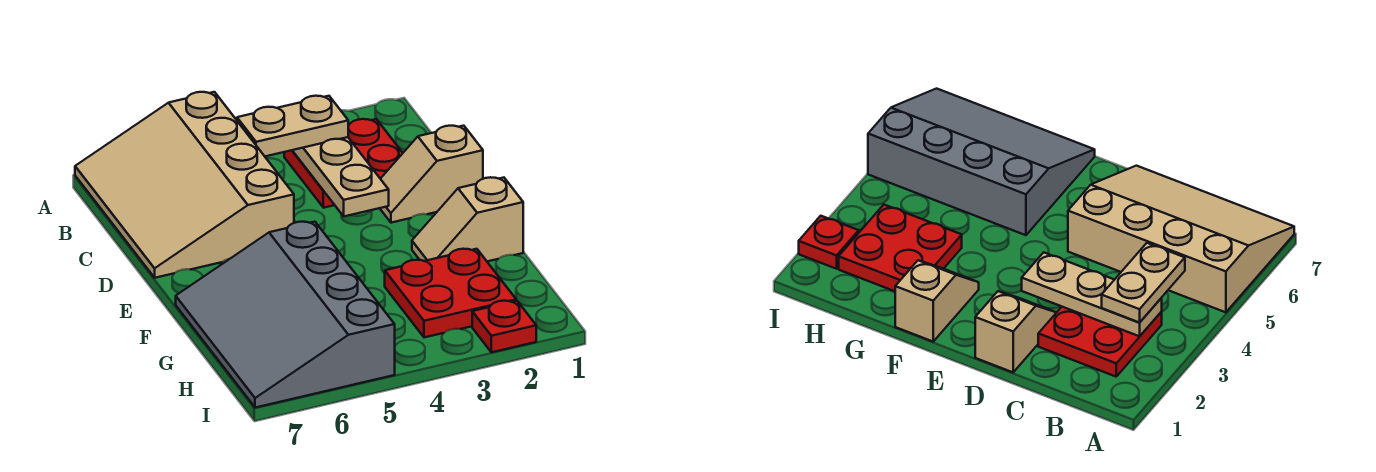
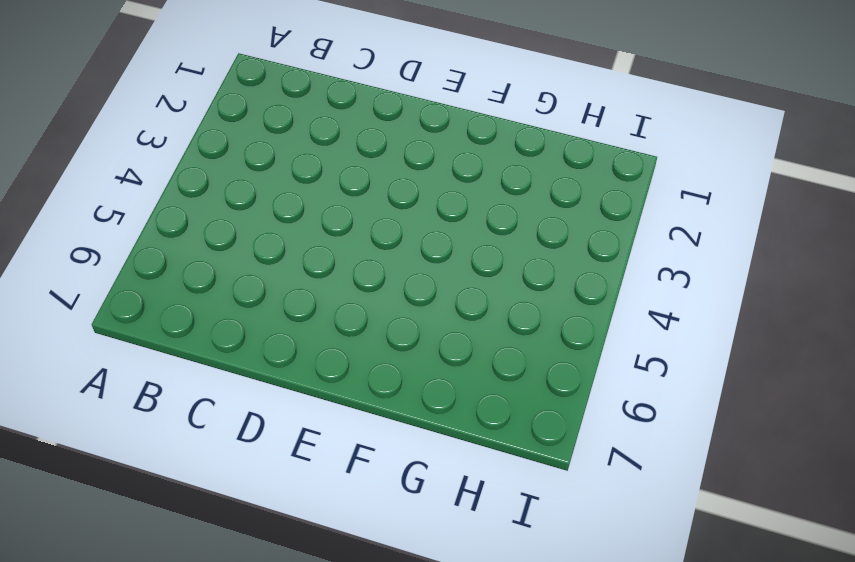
none -> tan 3x4 slope [75,92,294,278]
none -> red 2x2 plate [284,119,403,208]

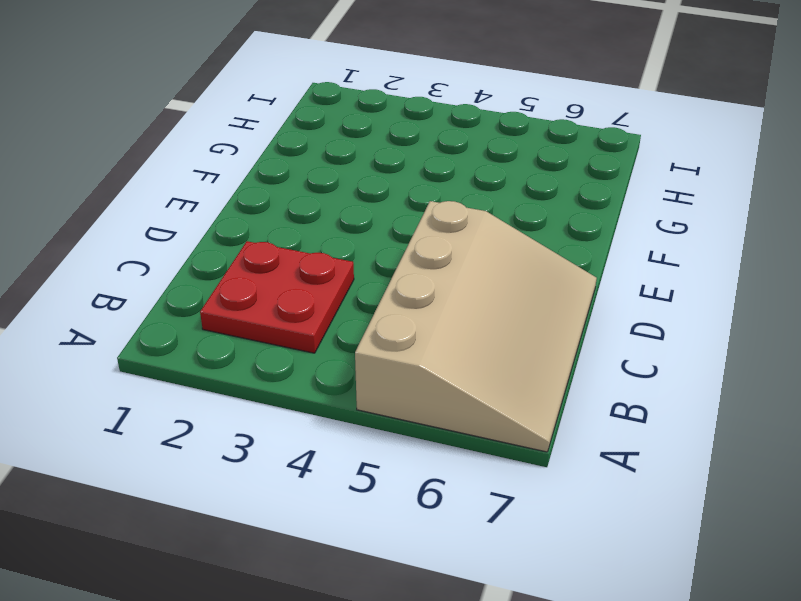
none -> tan 1x2 slope [380,126,483,223]
none -> tan 1x2 slope [412,177,523,261]

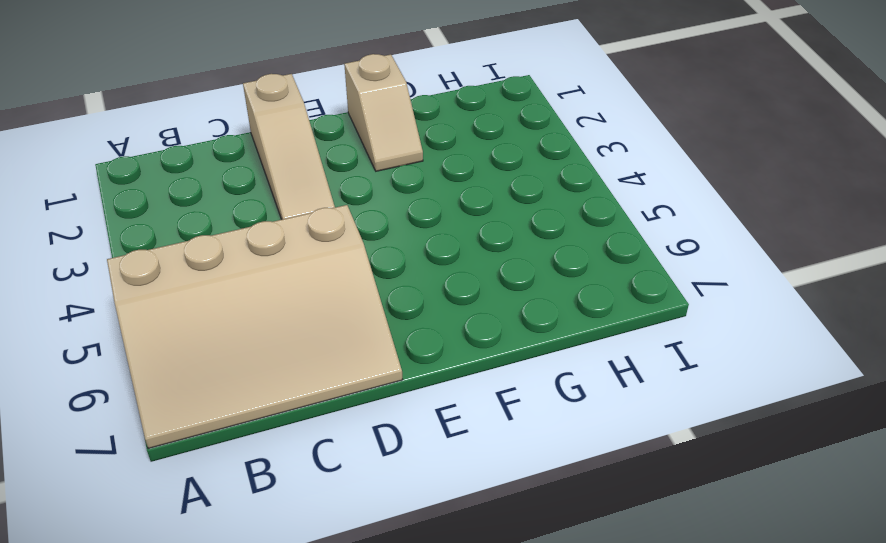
tan 1x3 slope [243,74,335,219] -> tan 1x2 slope [380,126,483,223]
none -> red 2x2 plate [284,119,403,208]
none -> grey 3x4 slope [176,222,395,408]

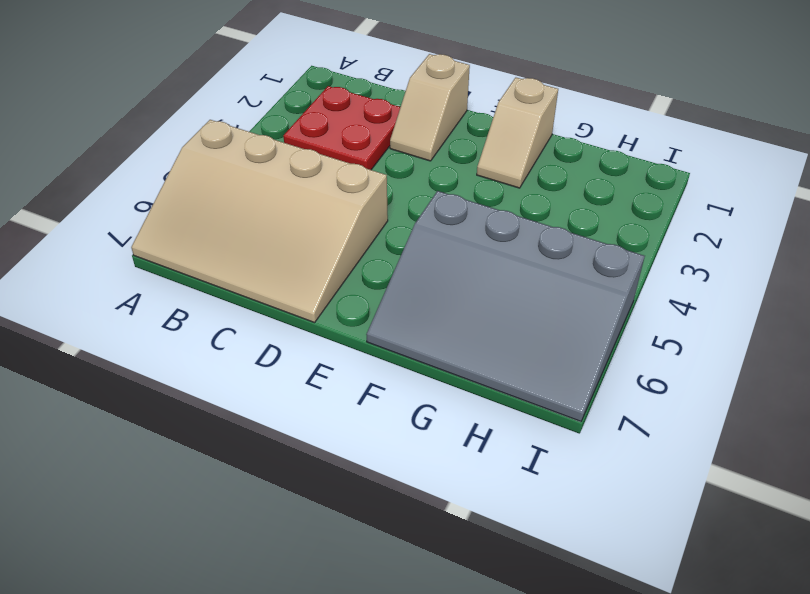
none -> red 2x2 plate [385,249,516,337]
none -> red 1x1 plate [472,301,536,352]

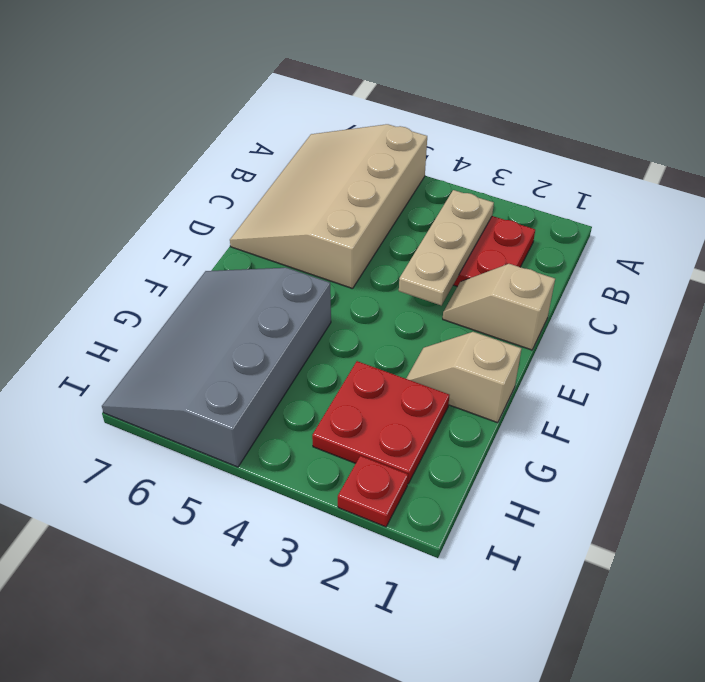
none -> tan 1x2 plate [237,96,348,156]

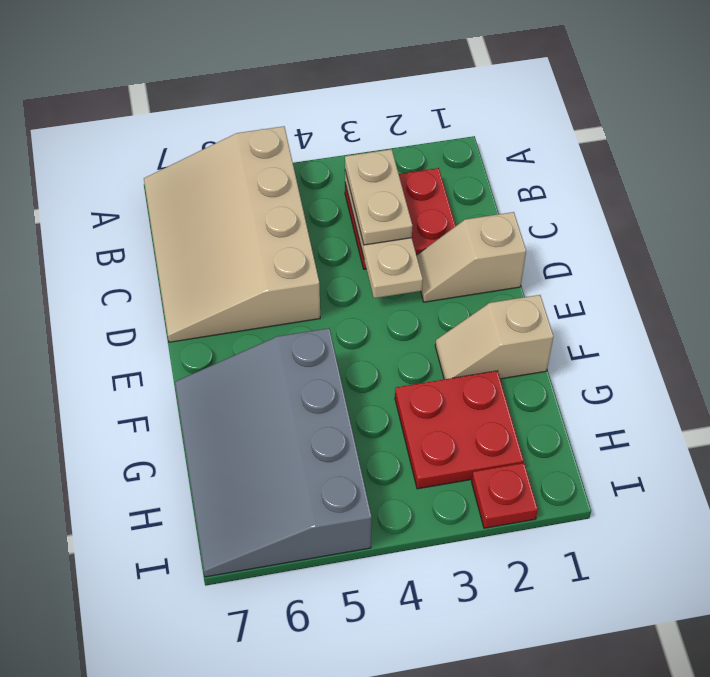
tan 1x2 plate [345,149,413,245] -> tan 1x2 plate turned to [237,96,348,156]

